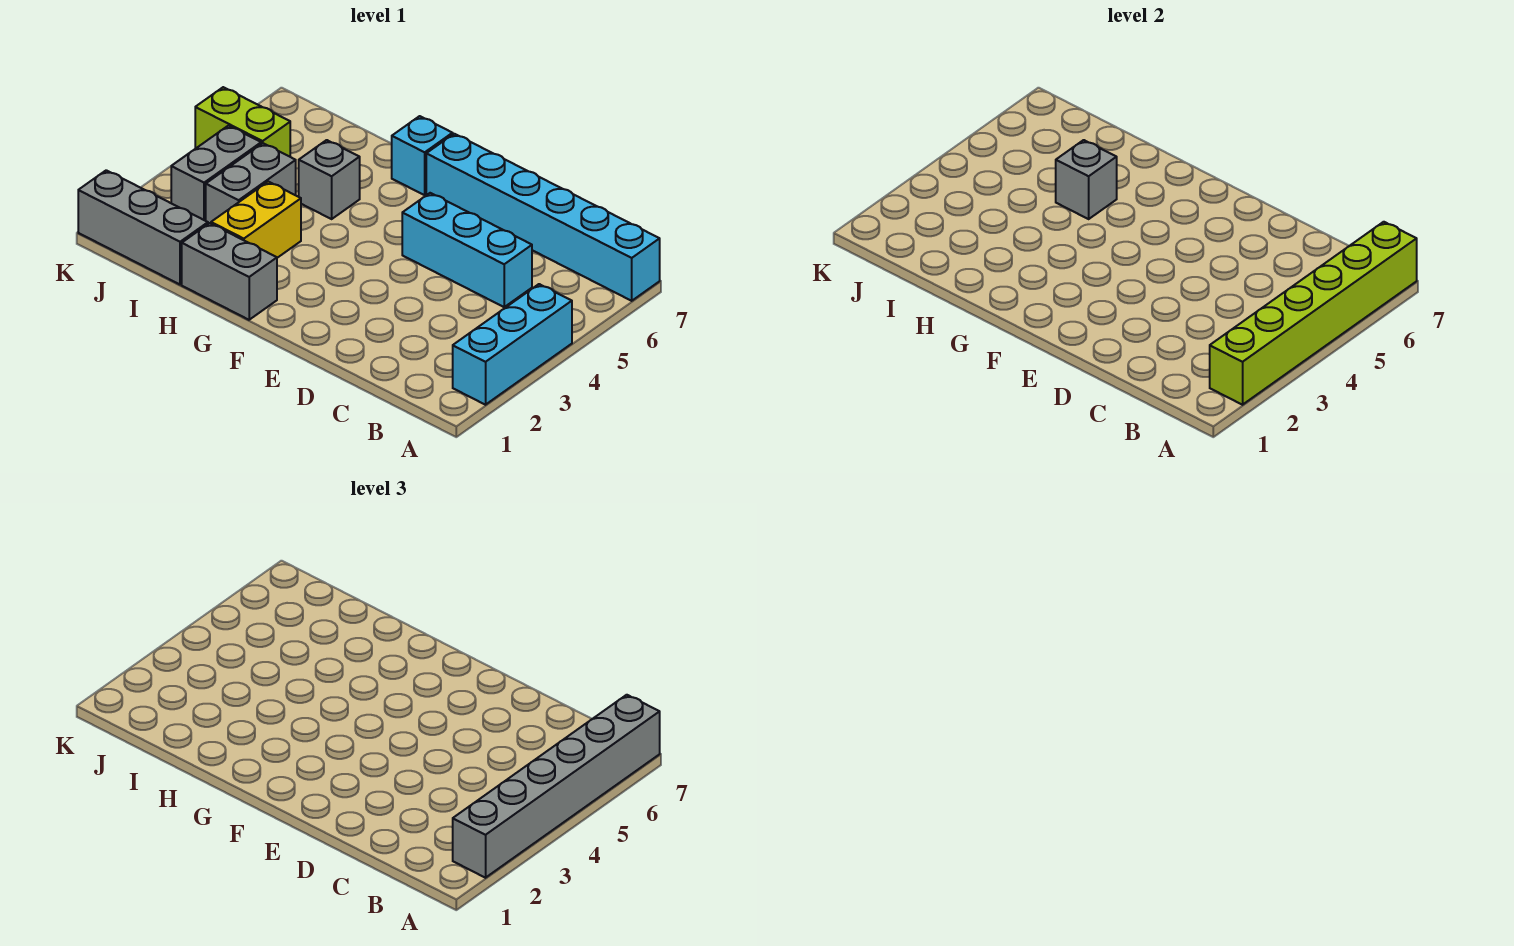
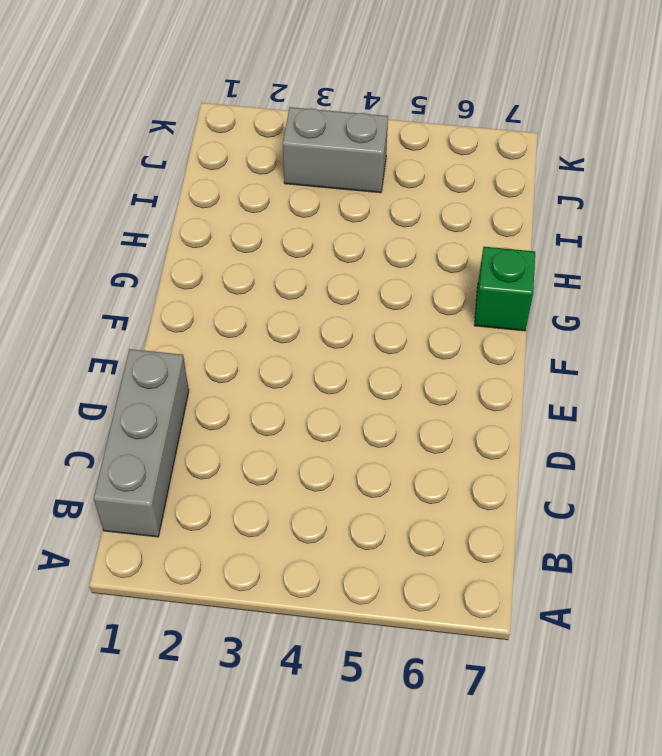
grey 1x3 brick [94,349,189,537] -> grey 1x3 brick moved to [78,170,208,285]
green 1x1 brick [474,247,535,331] -> cyan 1x1 brick [392,116,453,195]
none -> cyan 1x3 brick [453,284,572,405]
none -> cyan 1x6 brick [426,134,660,301]
none -> cyan 1x3 brick [402,193,532,307]

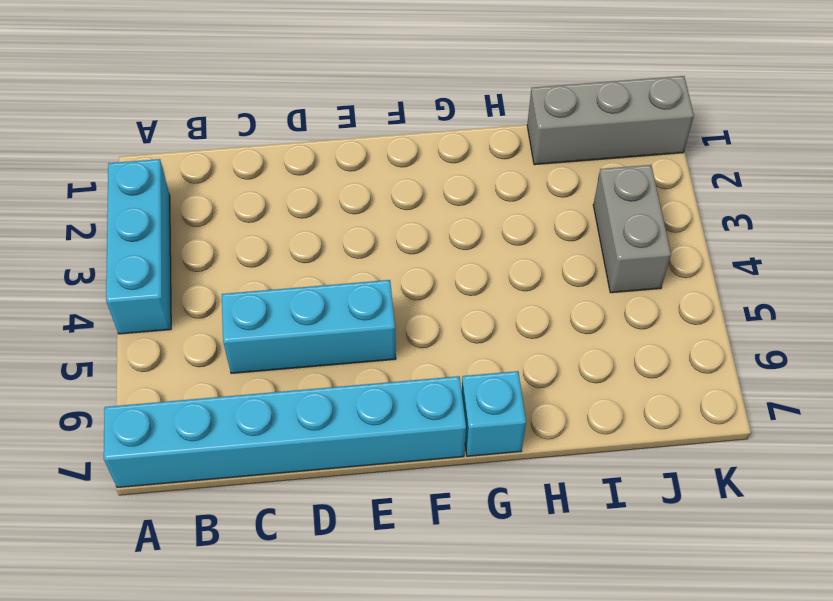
none -> grey 1x2 brick [182,223,277,320]
none -> yellow 1x2 brick [211,182,301,258]
none -> grey 1x1 brick [299,140,360,219]

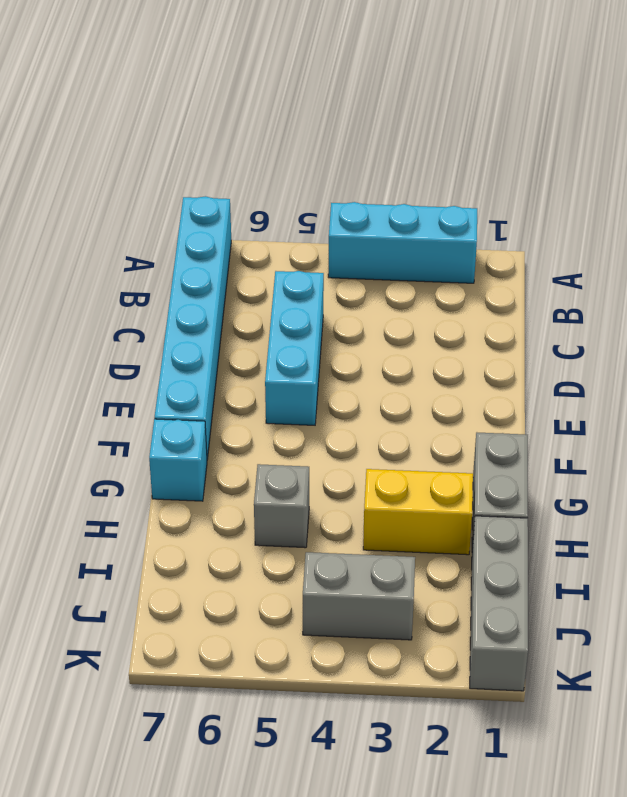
none -> grey 1x2 brick [206,143,296,224]
none -> lime 1x2 brick [195,87,290,157]
none -> lime 1x6 brick [1210,222,1417,405]

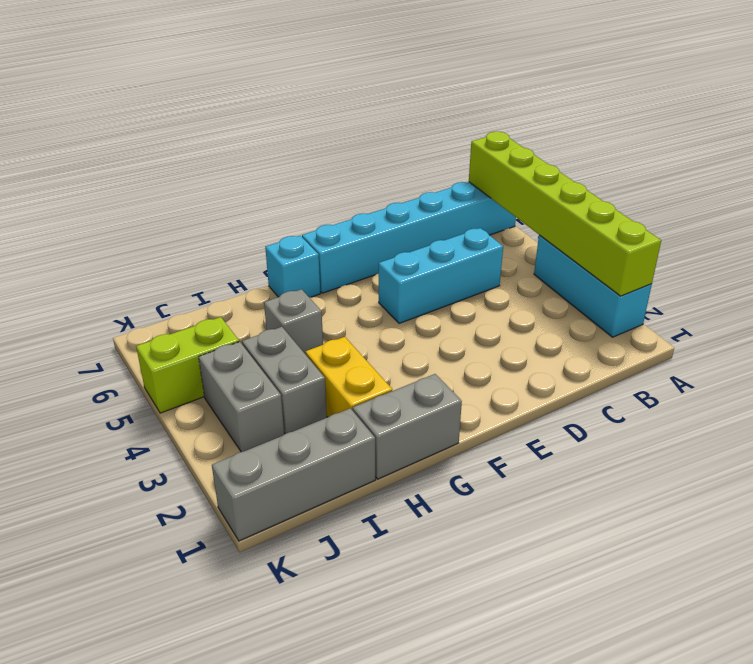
none -> grey 1x1 brick [1056,140,1117,219]
none -> grey 1x6 brick [453,695,660,878]

